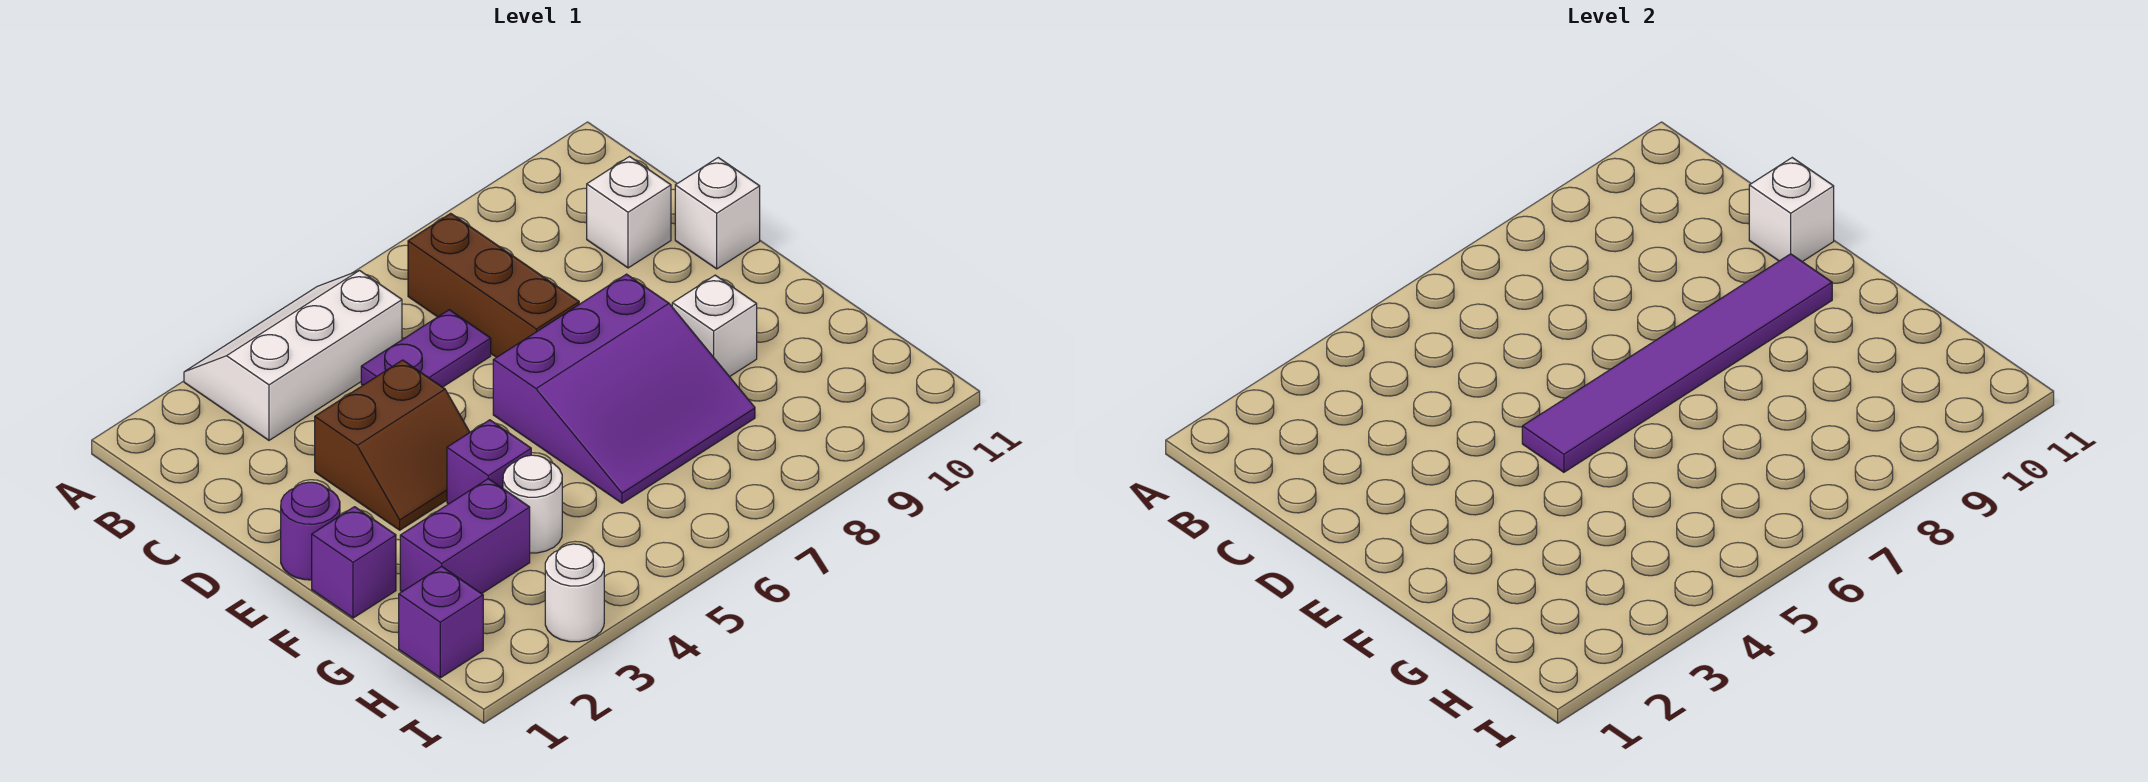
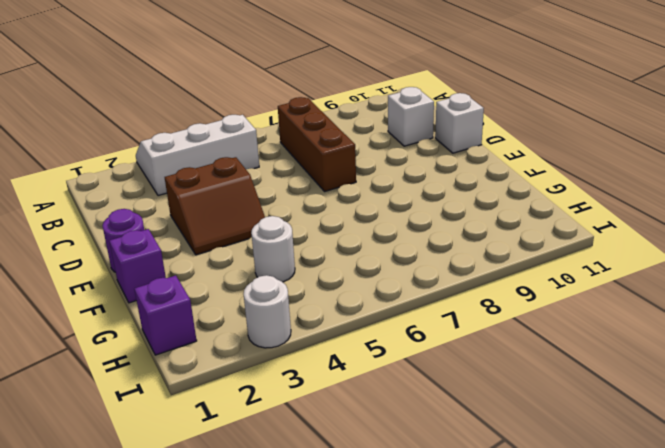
none -> purple 1x2 plate [361,310,491,387]
none -> purple 3x3 slope [493,274,755,503]
none -> purple 1x1 brick [447,420,531,504]

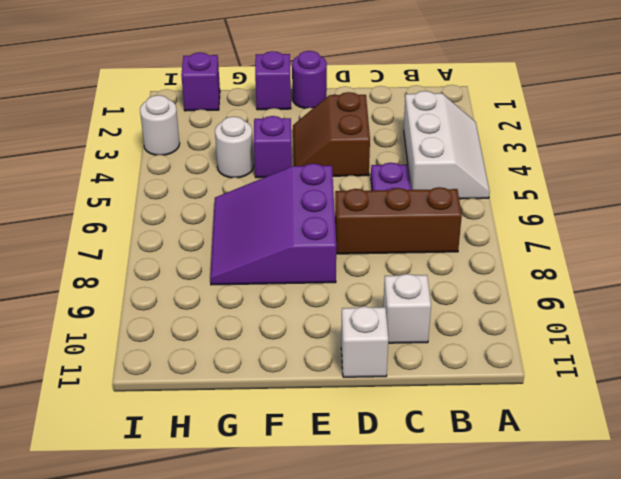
none -> white 1x1 brick [672,275,757,377]
none -> purple 1x2 brick [400,479,530,594]
none -> white 1x1 brick [1749,158,1834,262]

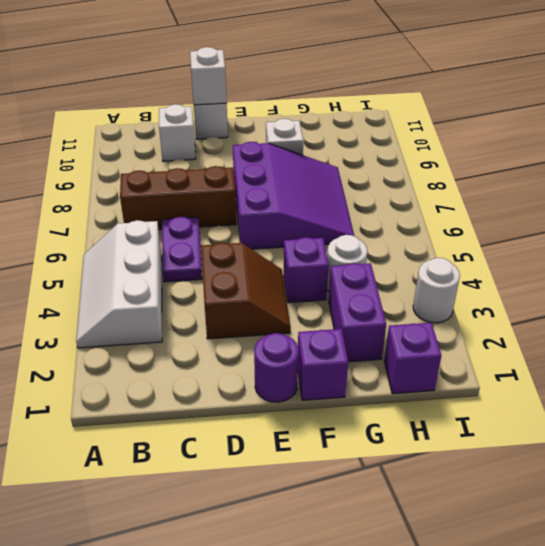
none -> purple 1x6 tile [1522,254,1832,472]

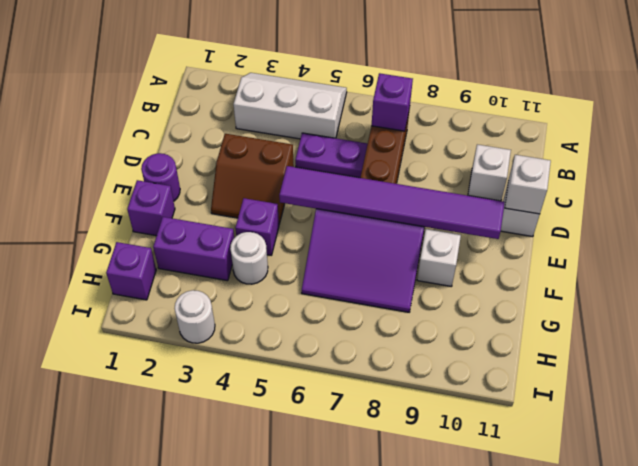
purple 1x1 brick [372,73,413,131] -> none

